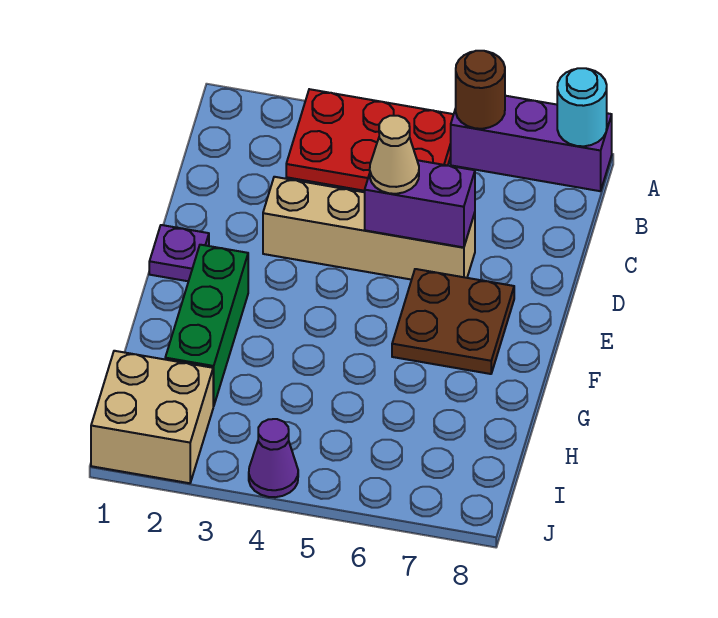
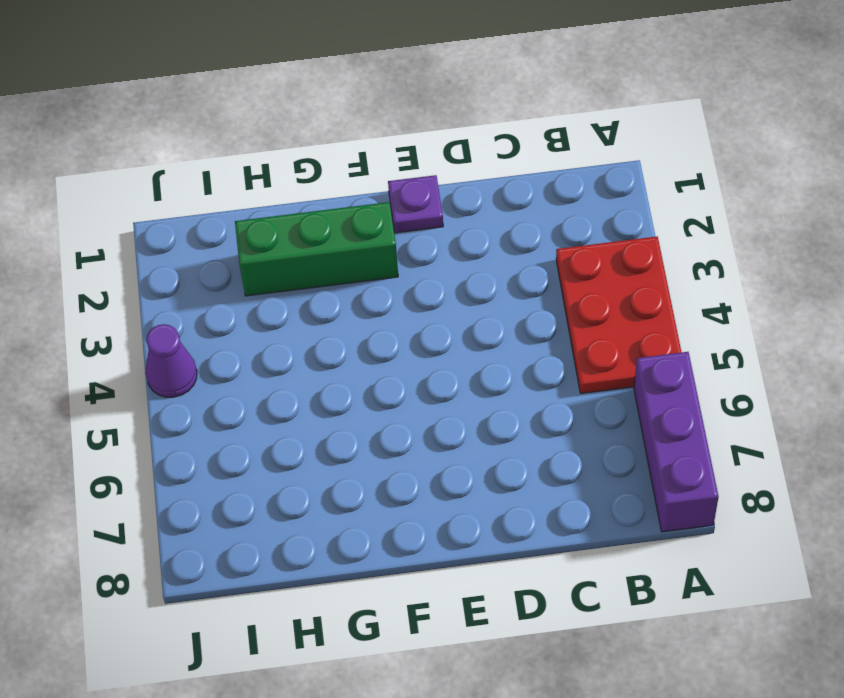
none -> tan 1x4 brick [263,177,475,280]
none -> brown 2x2 plate [392,269,514,374]
none -> tan 2x2 brick [91,351,213,483]

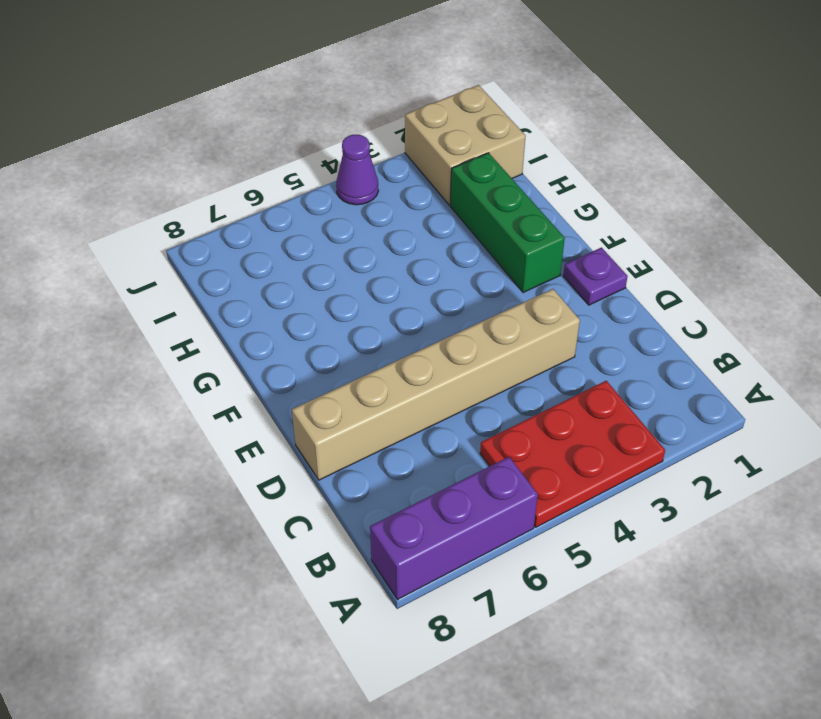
tan 1x6 brick [292,289,580,480] -> tan 1x4 brick [263,177,475,280]
none -> brown 2x2 plate [392,269,514,374]
none -> brown 1x1 round brick [456,51,505,129]
none -> cyan 1x1 round brick [557,68,607,146]

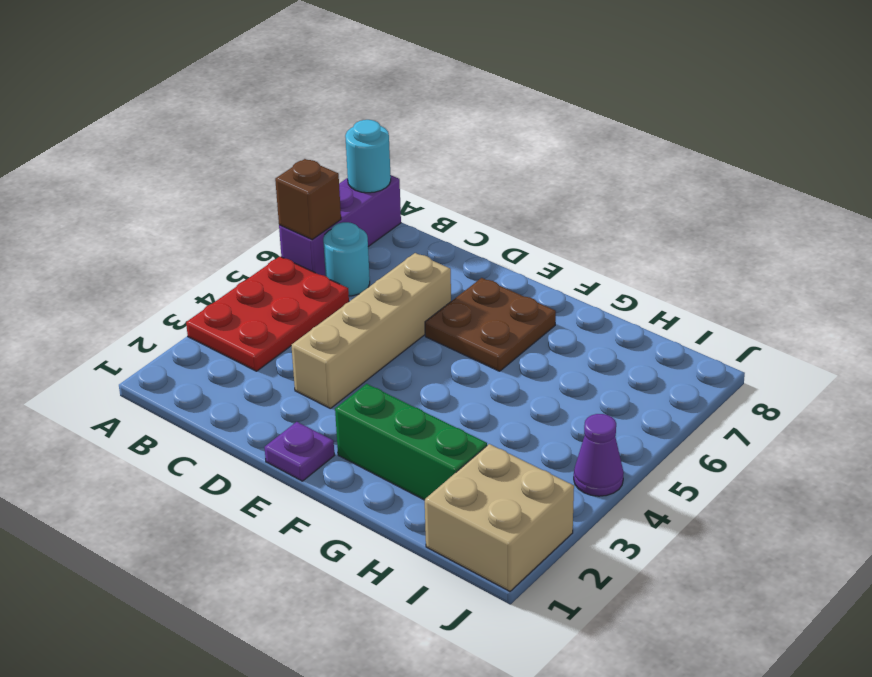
brown 1x1 brick [275,159,341,240] -> brown 1x1 round brick [456,51,505,129]
cyan 1x1 round brick [323,222,370,296] -> none
none -> purple 1x2 brick [365,160,475,247]
none -> tan 1x1 cone [370,116,419,194]

